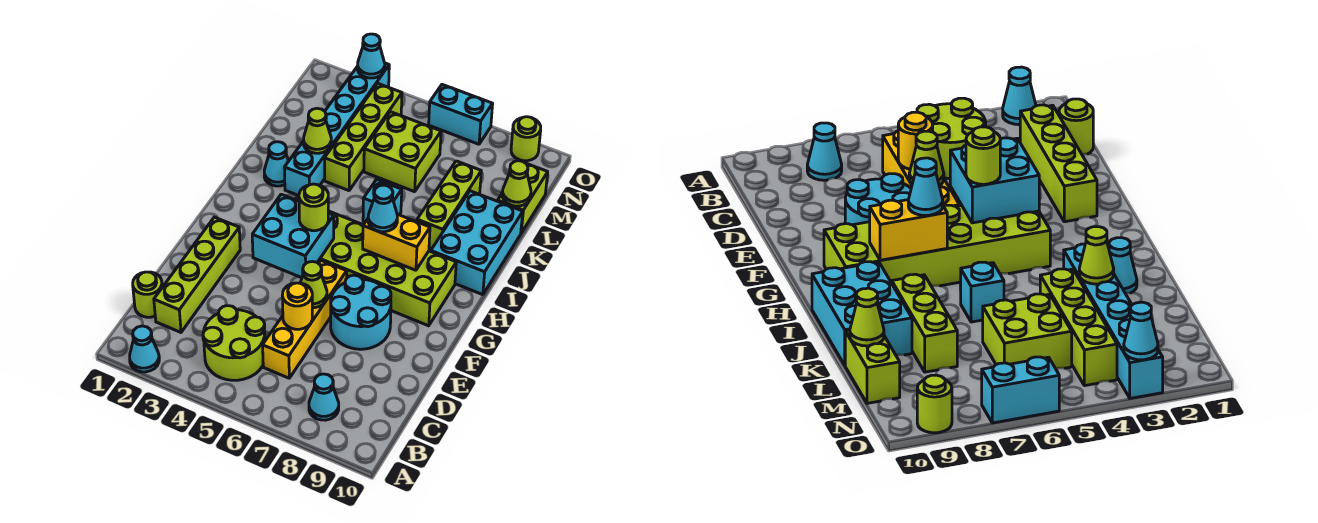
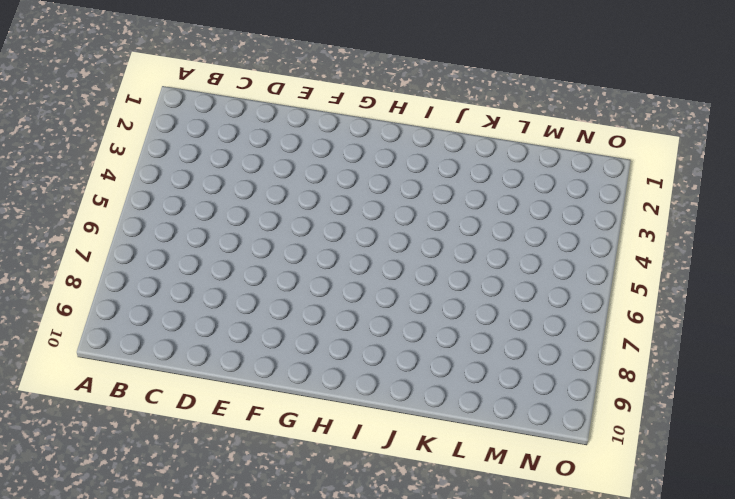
none -> cyan 1x1 cone [130,326,159,372]
none -> lime 2x2 round brick [203,306,265,380]
none -> cyan 1x1 cone [309,374,339,420]

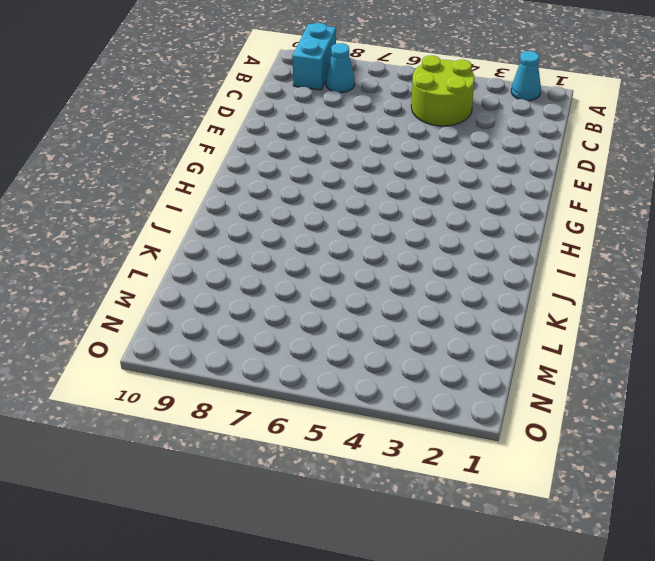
cyan 1x2 brick [292,23,336,90] -> cyan 1x2 brick turned to [429,85,493,144]
none -> lime 1x1 round brick [133,272,162,317]
none -> lime 1x4 brick [154,217,240,332]
none -> yellow 1x4 brick [263,260,347,378]

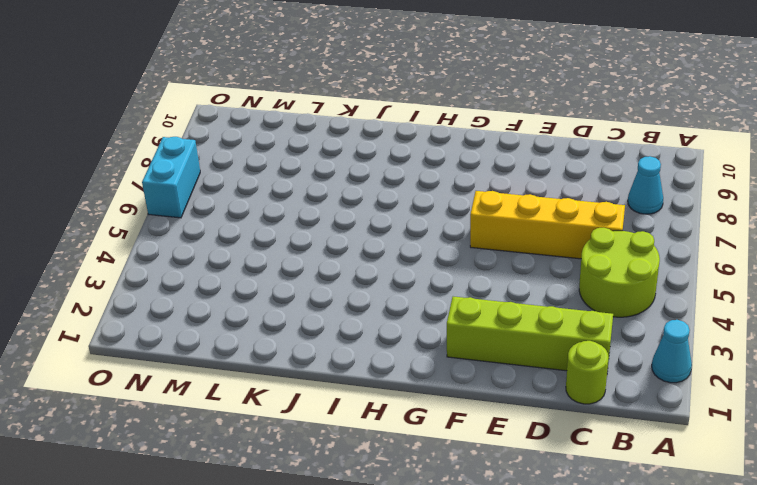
none -> cyan 2x2 round brick [331,275,391,349]
none -> lime 2x6 brick [295,198,456,326]
none -> cyan 2x3 brick [431,191,523,295]

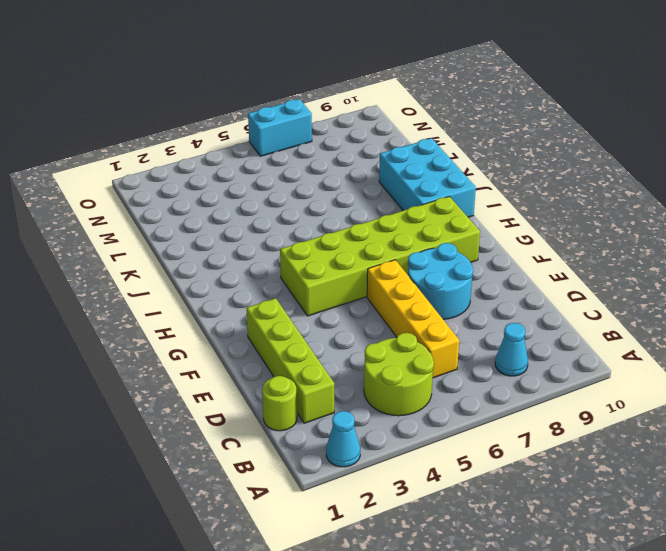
none -> cyan 1x1 cone [264,142,288,186]
none -> cyan 1x6 brick [284,63,389,196]
none -> cyan 1x1 brick [363,179,402,222]

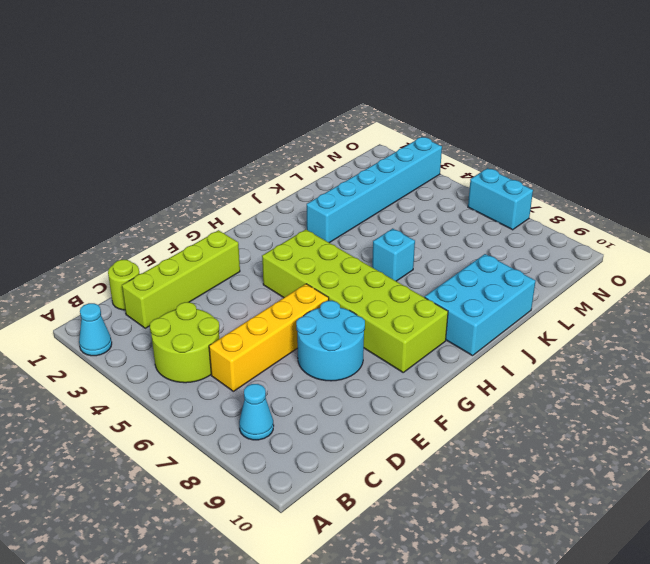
none -> cyan 1x1 cone [264,142,288,186]
none -> lime 1x3 brick [417,161,481,249]
none -> lime 1x4 brick [325,83,402,191]

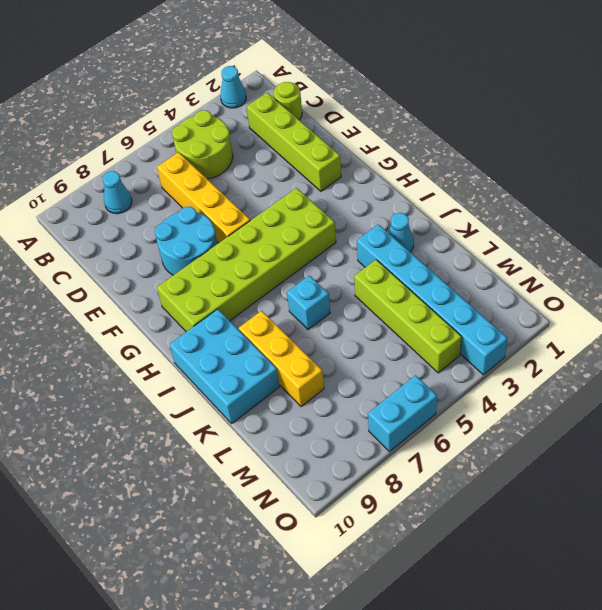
yellow 1x3 brick [239,311,324,407] -> lime 1x3 brick [417,161,481,249]
none -> lime 2x2 brick [364,112,441,192]
none -> lime 1x2 brick [497,163,548,233]
none -> lime 1x1 round brick [511,117,541,161]

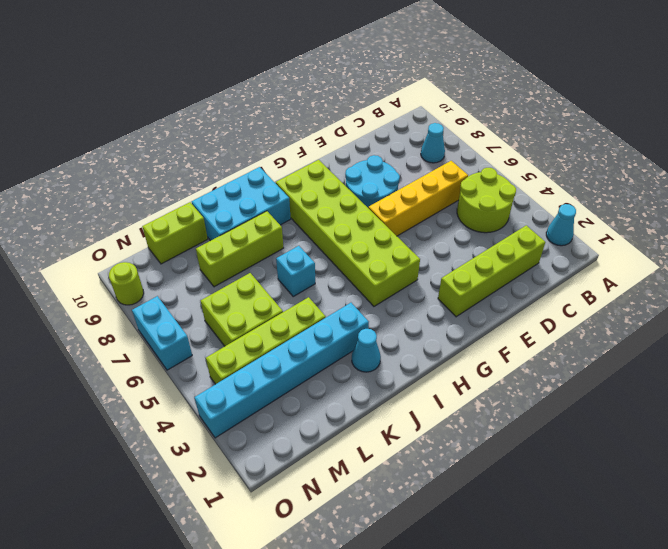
none -> lime 1x1 round brick [133,272,162,317]
none -> yellow 1x1 round brick [282,283,312,329]
none -> lime 1x1 cone [300,262,327,308]

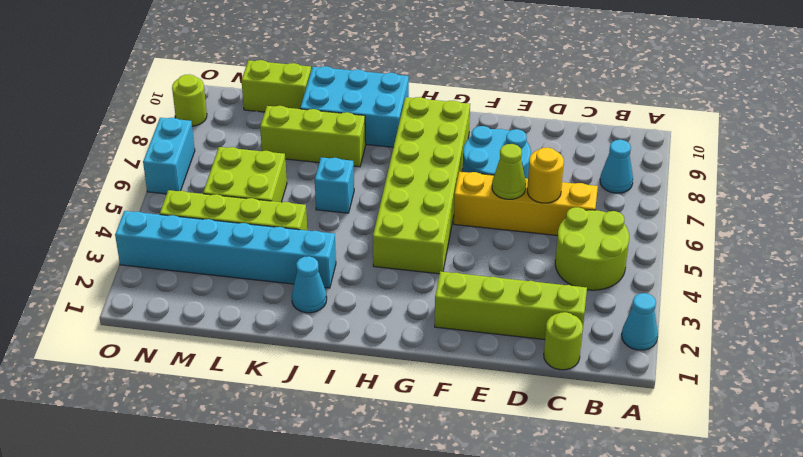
none -> cyan 2x2 brick [252,194,334,278]
none -> yellow 1x2 brick [363,214,430,270]
none -> lime 1x1 cone [304,108,331,153]

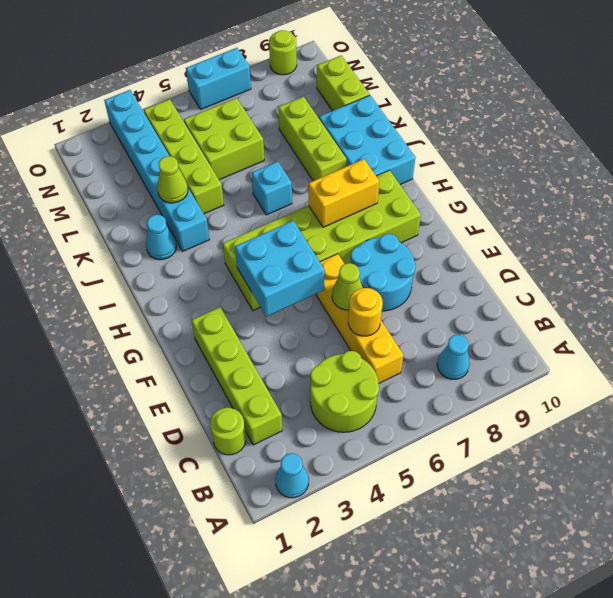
none -> lime 1x1 cone [502,161,531,206]
none -> cyan 1x1 cone [358,34,385,78]
none -> lime 1x1 round brick [299,184,328,231]

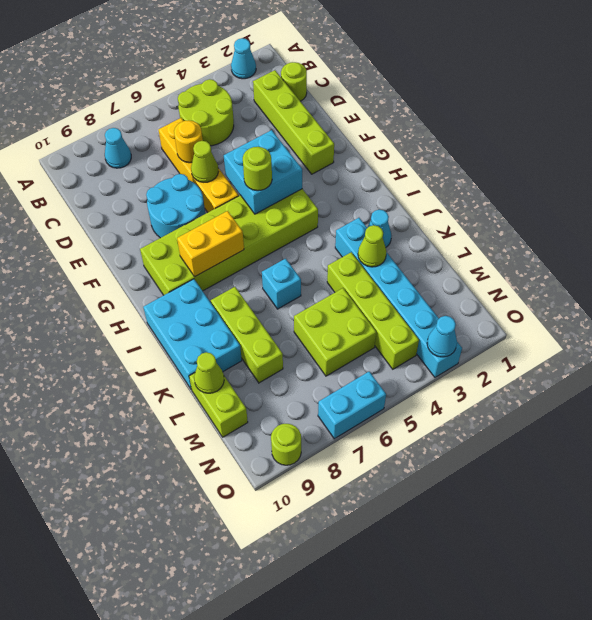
none -> cyan 1x1 cone [368,185,397,232]

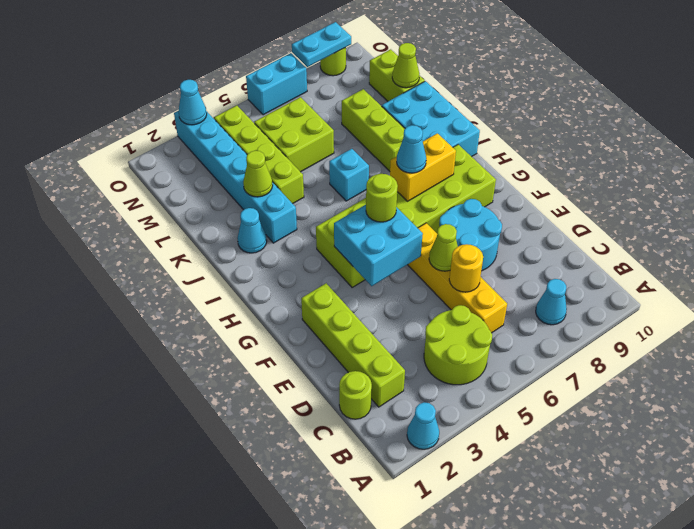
cyan 1x2 plate [292,22,351,67] -> none

